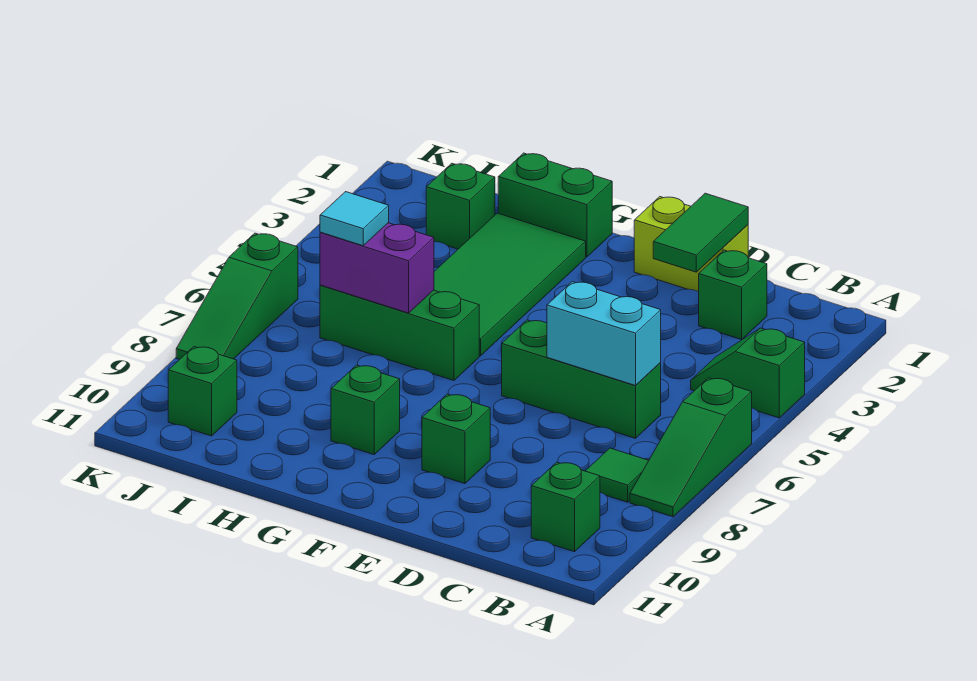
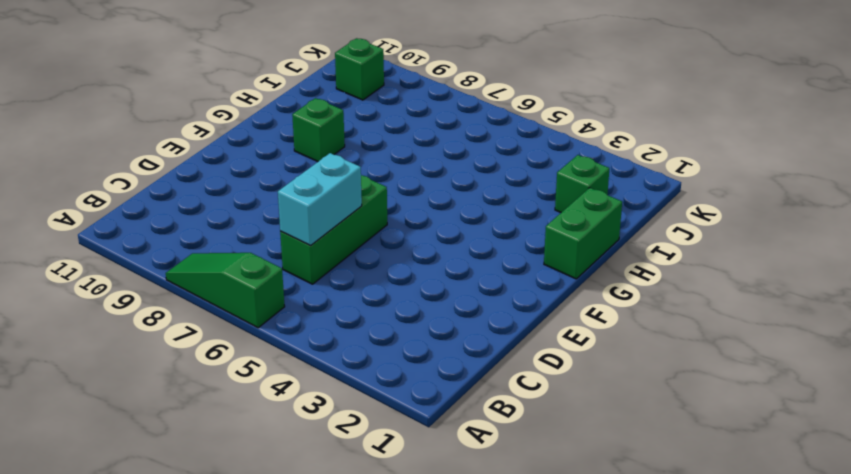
none -> green 1x2 slope [691,328,805,418]
none -> green 1x1 tile [586,448,649,502]
none -> green 1x1 brick [531,462,600,552]

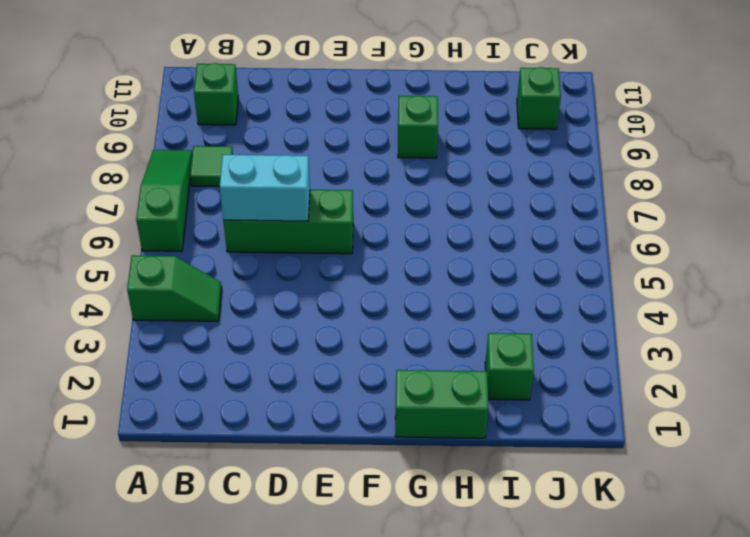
none -> green 1x1 brick [699,250,767,340]
none -> lime 1x2 brick [634,197,748,292]
none -> green 1x1 brick [422,394,490,484]

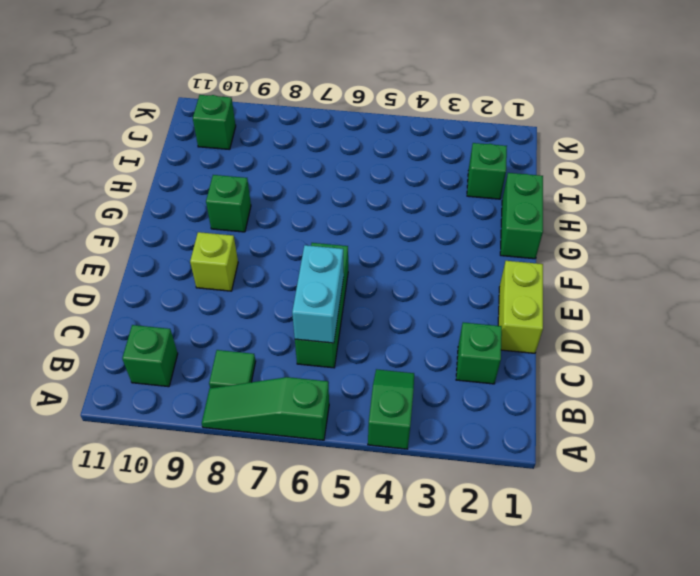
lime 1x1 brick [190,232,238,291] -> green 1x1 brick [422,394,490,484]
none -> green 2x4 tile [434,213,586,356]
none -> green 1x3 brick [320,285,479,380]
none -> green 1x3 slope [176,233,298,359]

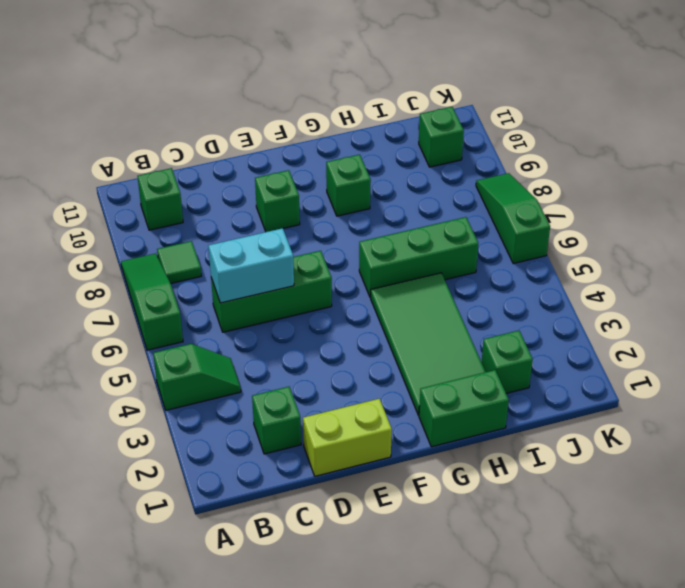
none -> green 1x2 tile [653,193,748,272]
none -> purple 1x2 brick [320,223,434,313]
none -> cyan 1x1 tile [320,192,389,246]

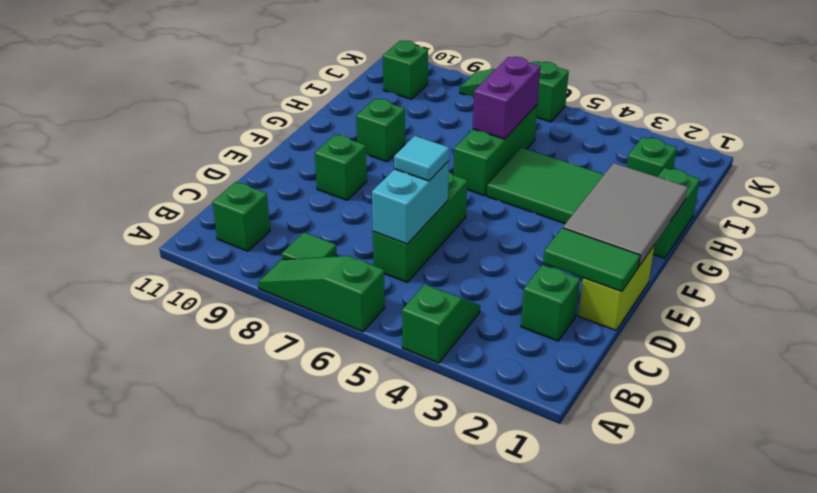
cyan 1x1 tile [394,136,449,181] -> cyan 1x1 tile moved to [320,192,389,246]
grey 2x3 tile [563,163,688,266] -> none

